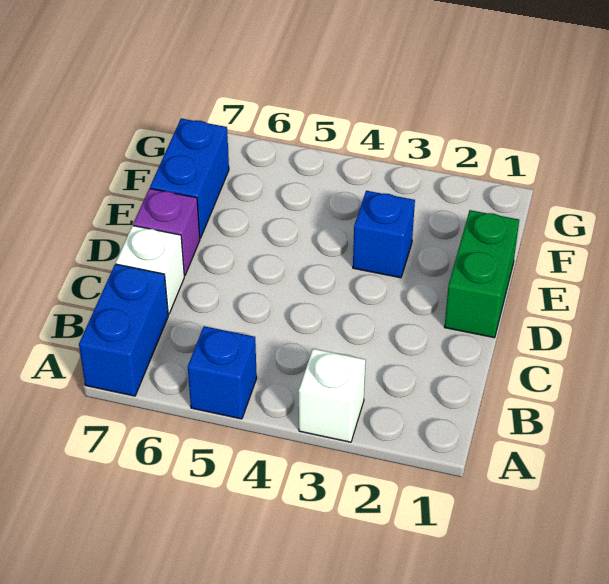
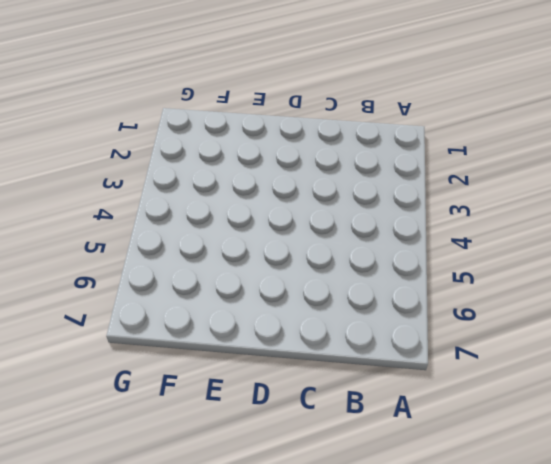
none -> white 1x1 brick [299,349,366,442]
none -> blue 1x1 brick [188,326,257,419]

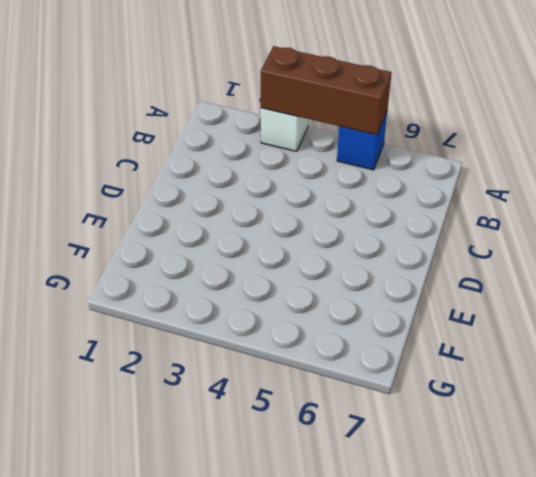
brown 1x3 brick [261,46,392,135] -> none
none -> blue 1x2 brick [79,264,168,396]
none -> white 1x1 brick [116,226,184,314]

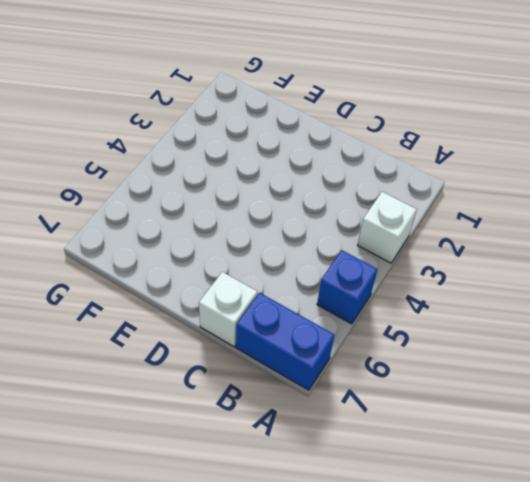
none -> green 1x2 brick [445,210,519,338]
none -> purple 1x1 brick [133,188,200,275]

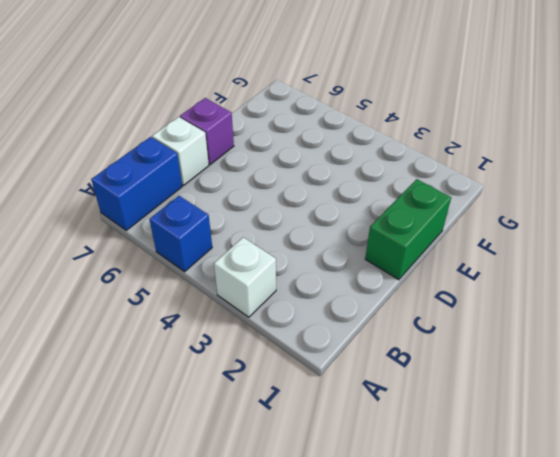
none -> blue 1x1 brick [353,191,415,278]
none -> blue 1x2 brick [150,118,229,238]

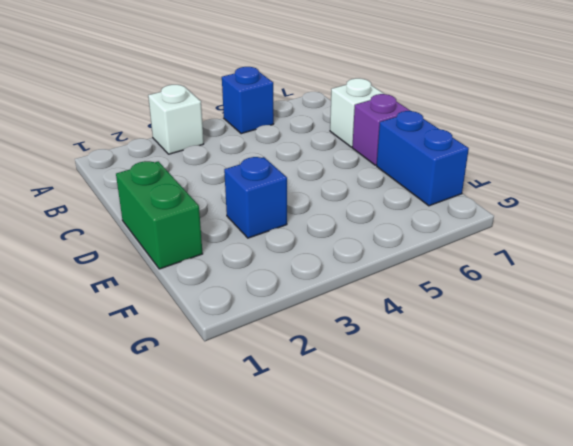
none -> blue 1x2 brick [79,264,168,396]

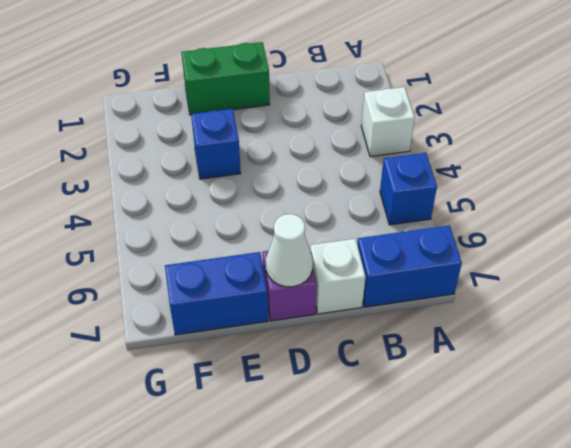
white 1x1 cone [266,214,313,287] -> none

